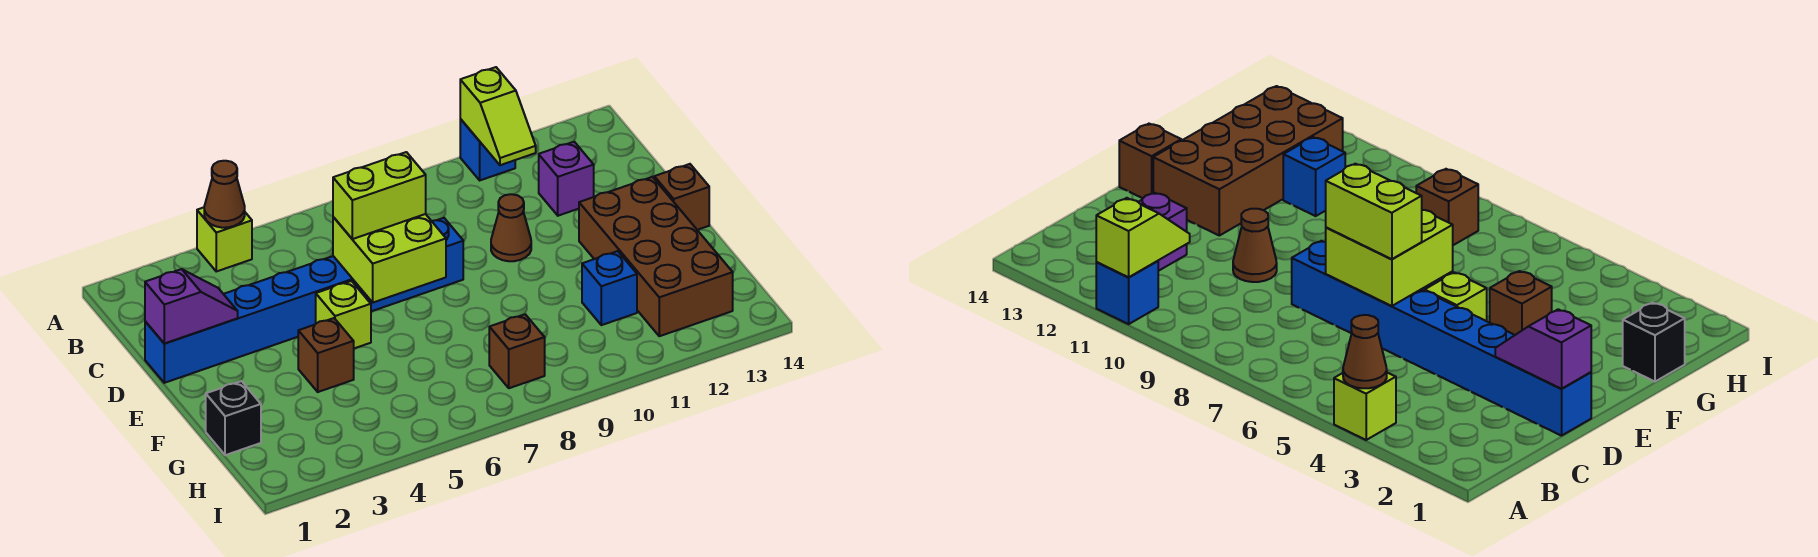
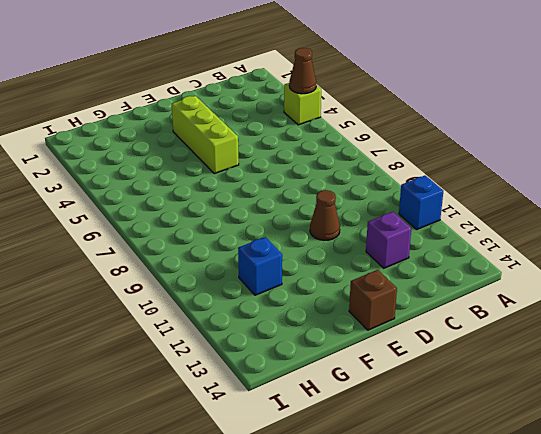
lime 1x3 brick [172,96,239,174] -> lime 1x1 brick [316,281,371,348]
none -> blue 1x8 brick [145,218,463,383]
none -> brown 2x4 brick [579,177,733,336]
none -> brown 1x1 brick [298,318,354,392]

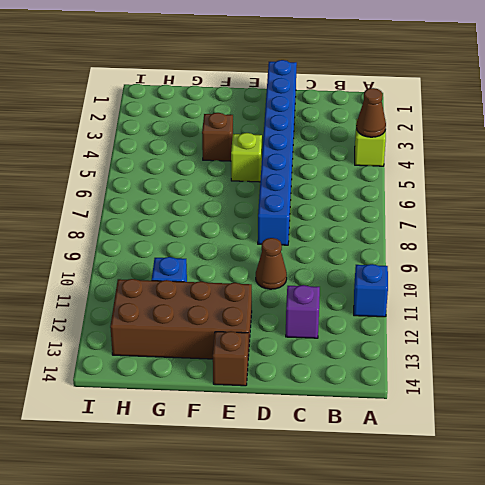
none -> black 1x1 brick [206,381,261,455]
none -> brown 1x1 brick [489,314,545,388]
none -> lime 1x2 slope [460,67,536,165]

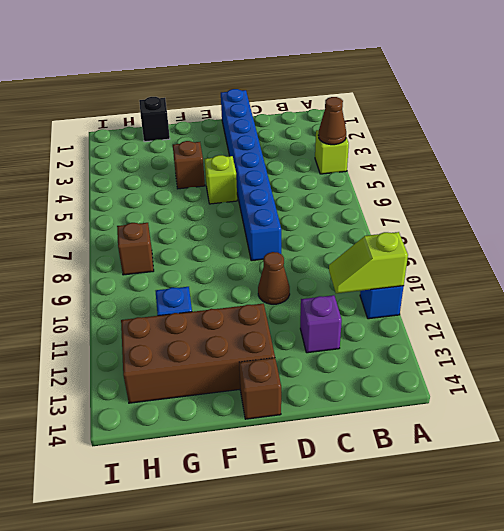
none -> purple 1x2 slope [145,269,238,343]
none -> lime 2x2 brick [333,214,446,302]
none -> lime 1x2 brick [333,152,426,239]

